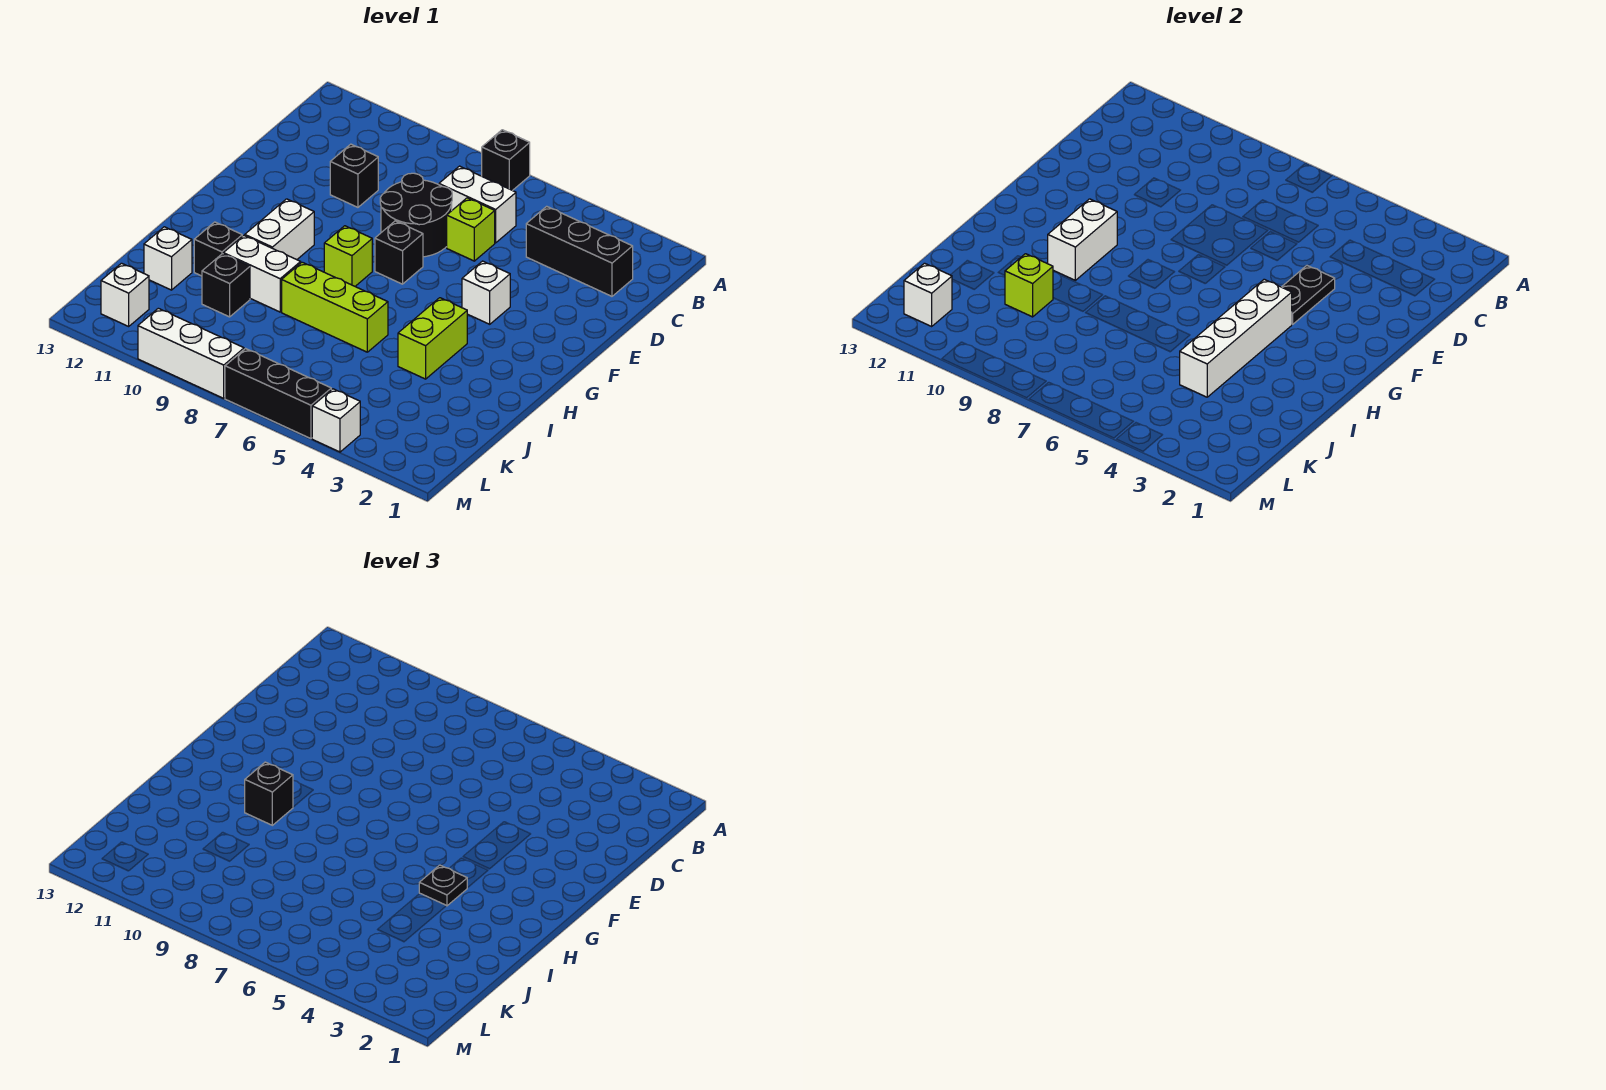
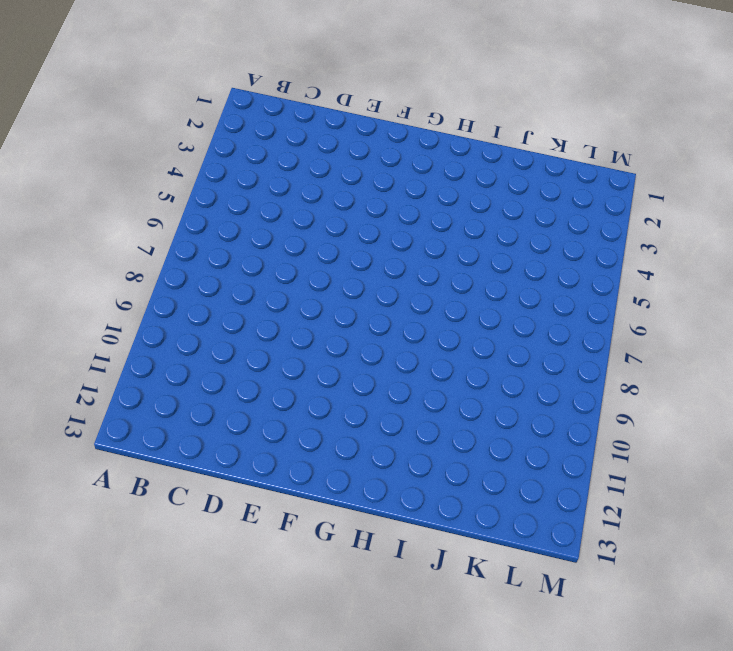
none -> black 1x1 brick [482,130,530,191]
none -> black 1x3 brick [526,206,633,296]
none -> white 1x2 brick [439,166,516,243]

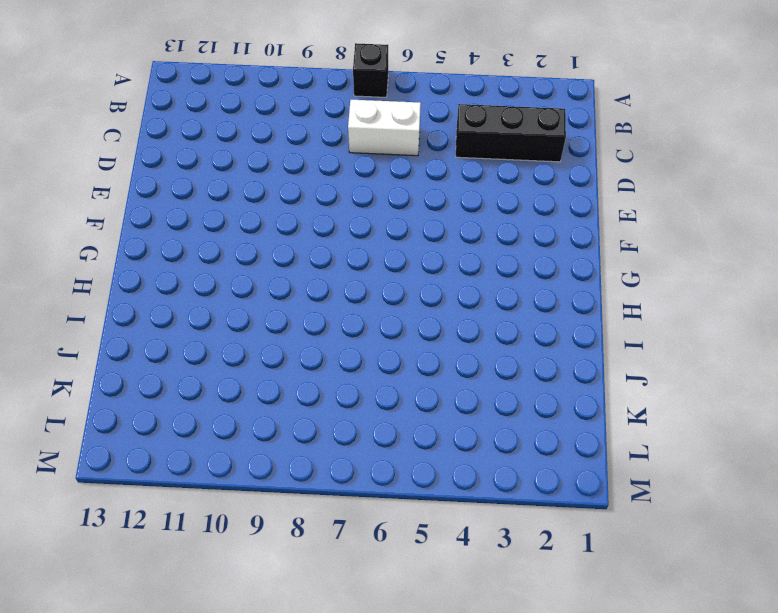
none -> lime 1x1 brick [447,198,495,261]
none -> black 2x2 round brick [380,173,452,257]
none -> black 1x1 brick [330,144,378,207]

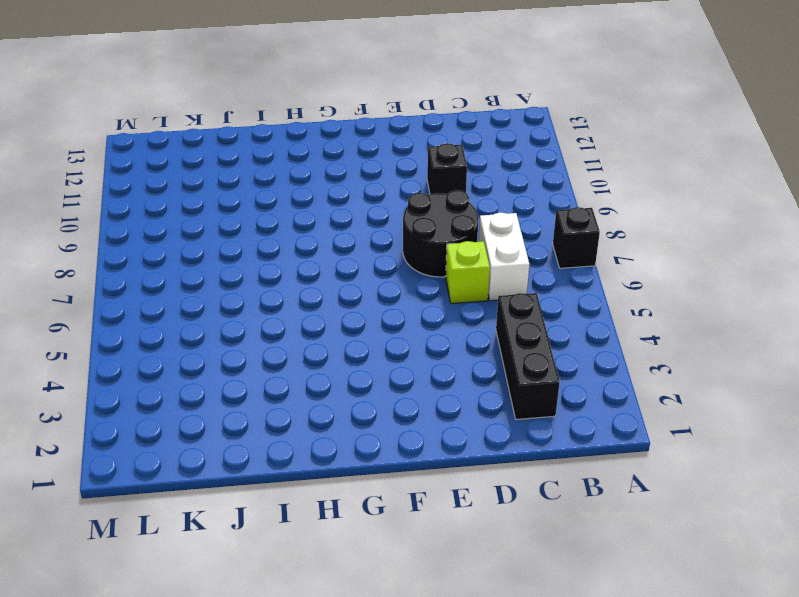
none -> white 1x1 brick [462,261,510,324]
none -> black 1x1 brick [375,221,423,284]
none -> lime 1x1 brick [324,226,372,286]

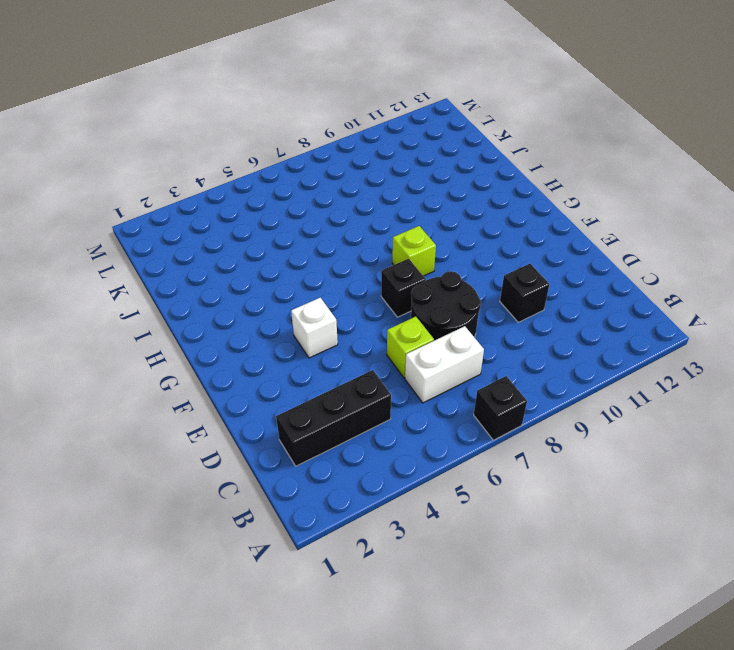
none -> white 1x2 brick [245,199,314,260]
none -> lime 1x2 brick [398,298,467,379]
none -> lime 1x3 brick [282,262,388,352]

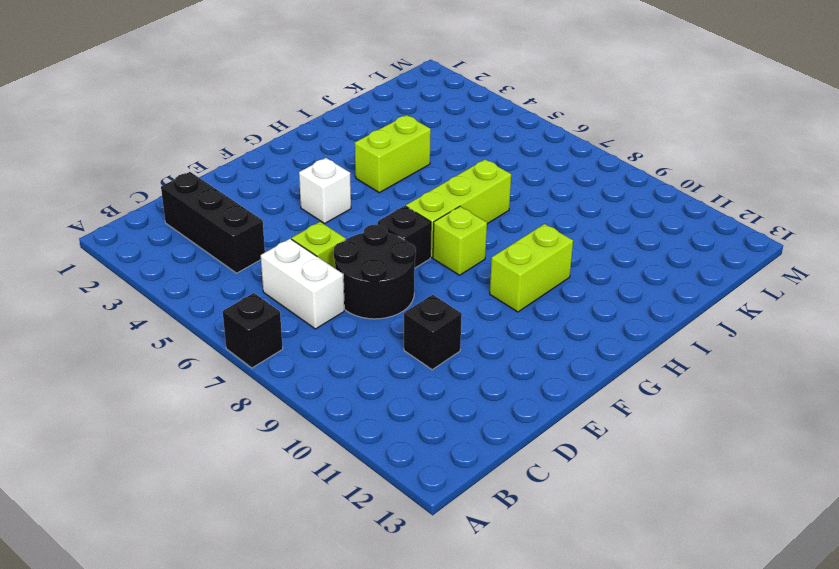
lime 1x3 brick [406,160,511,258] -> lime 1x3 brick turned to [282,262,388,352]
lime 1x2 brick [490,224,573,312] -> white 1x2 brick [245,199,314,260]
none -> white 1x2 brick [223,235,301,312]
none -> black 1x1 brick [194,222,242,276]
none -> black 1x1 brick [202,254,250,317]

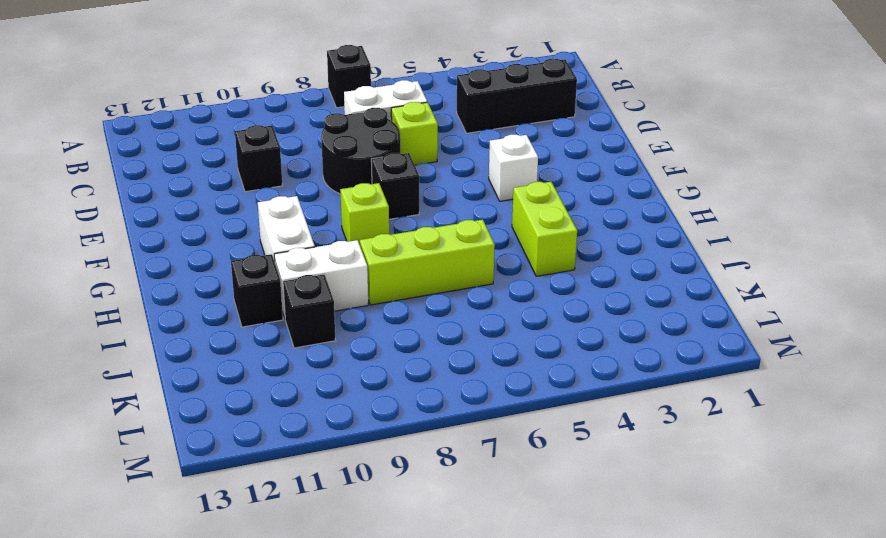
none -> white 1x1 brick [144,227,192,290]
none -> white 1x1 brick [101,263,149,326]
none -> white 1x1 brick [312,389,360,452]

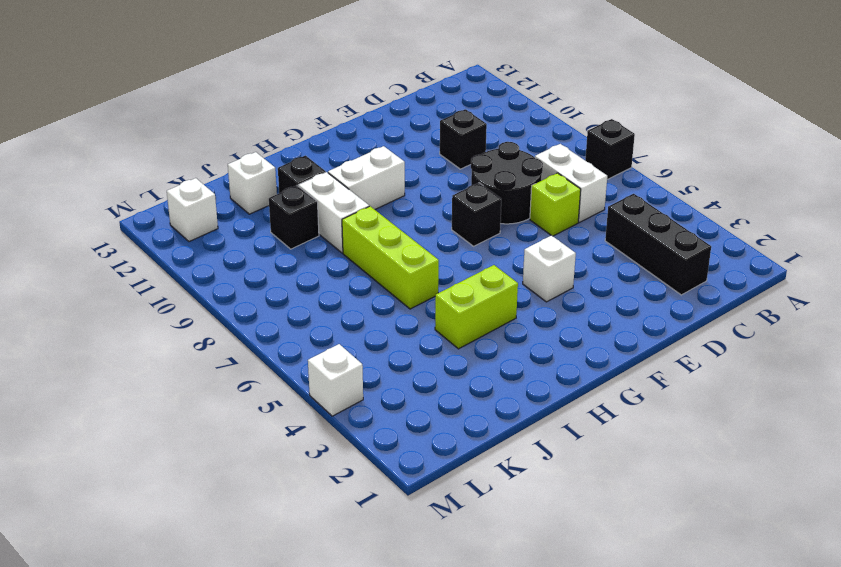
none -> lime 1x1 brick [324,226,372,286]
none -> black 1x3 brick [225,349,331,439]
none -> white 1x3 brick [138,308,244,398]

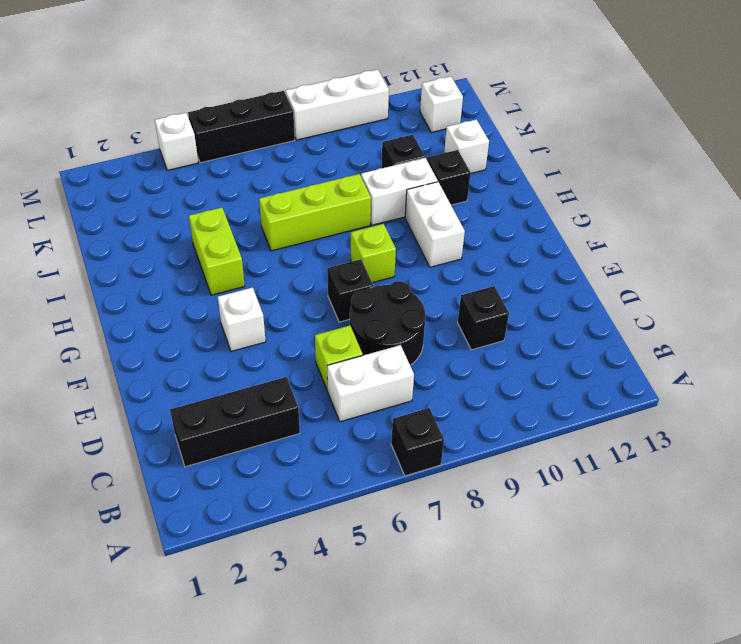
none -> black 1x2 plate [1282,266,1335,324]
none -> white 1x4 brick [1180,279,1292,397]
none -> white 1x2 brick [1048,199,1117,280]

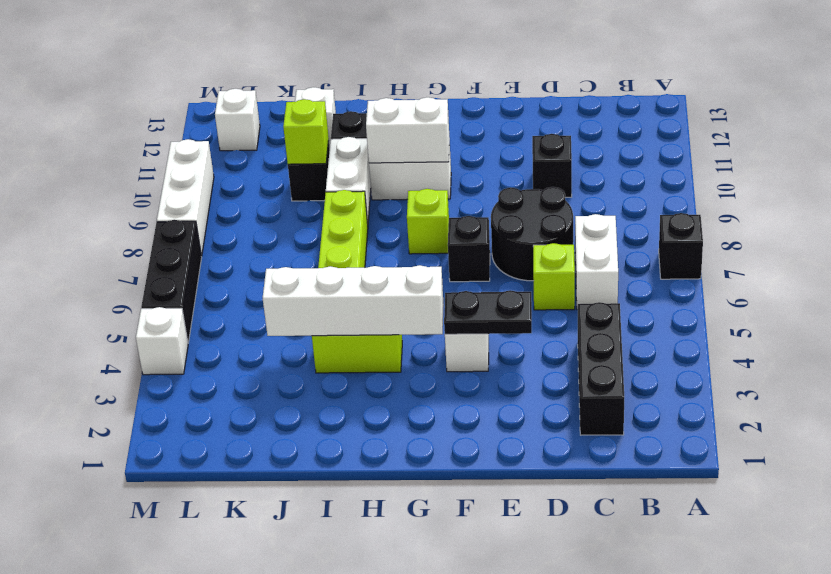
none -> white 1x1 brick [904,263,952,326]
none -> black 1x1 plate [419,865,467,906]
none -> black 1x1 brick [245,762,293,825]

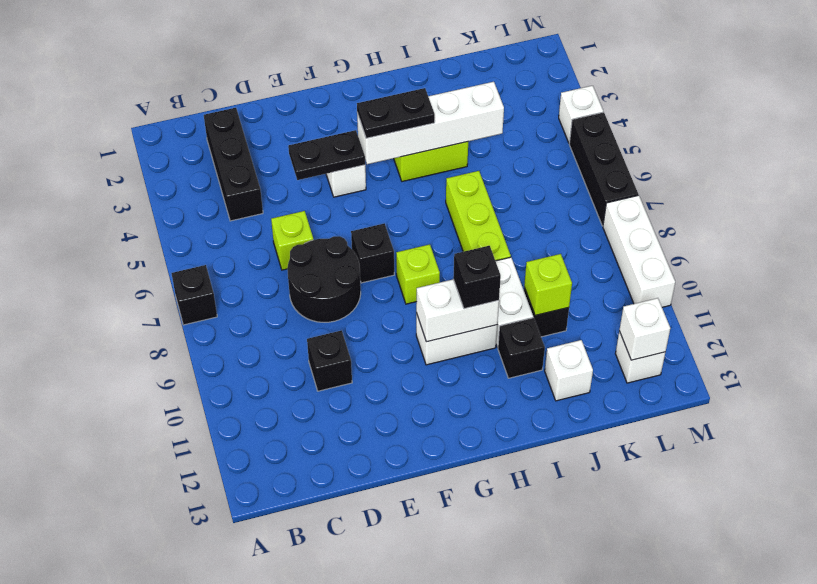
black 1x2 plate [357,88,435,138] -> black 1x1 plate [419,865,467,906]
none -> white 1x2 brick [439,166,516,243]

